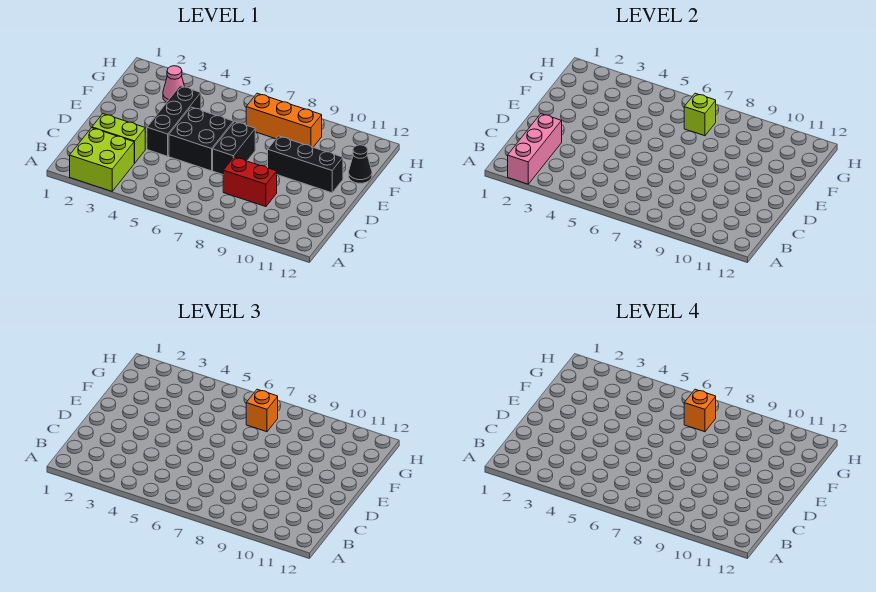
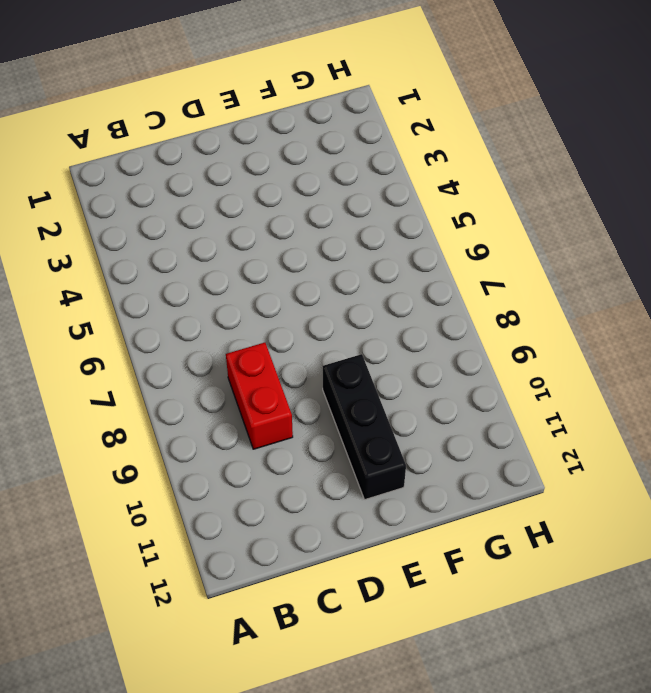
none -> lime 2x2 brick [70,128,134,191]
none -> lime 1x2 brick [92,114,145,163]
none -> black 1x3 brick [147,86,201,156]

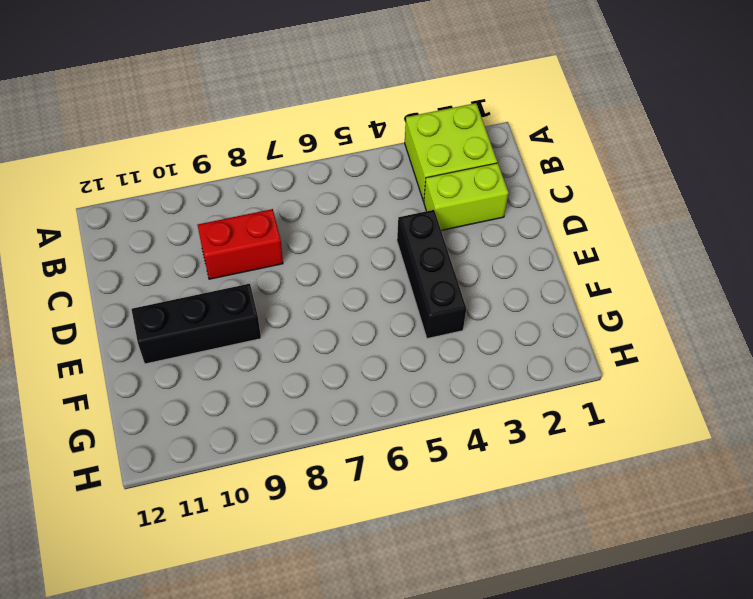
none -> black 2x2 brick [169,107,233,171]
none -> black 1x2 brick [213,122,255,175]
none -> black 1x1 cone [349,145,372,183]

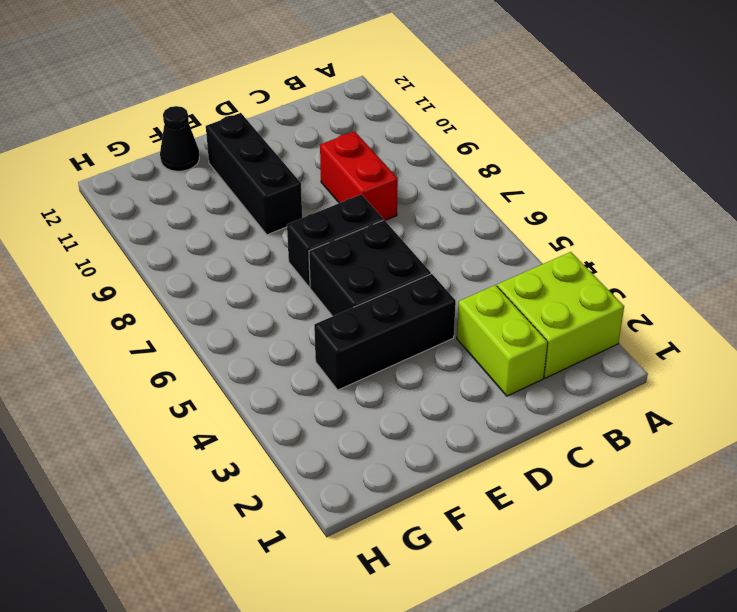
none -> pink 1x1 cone [163,66,185,102]
none -> orange 1x3 brick [246,93,322,147]
none -> pink 1x3 brick [508,114,562,184]

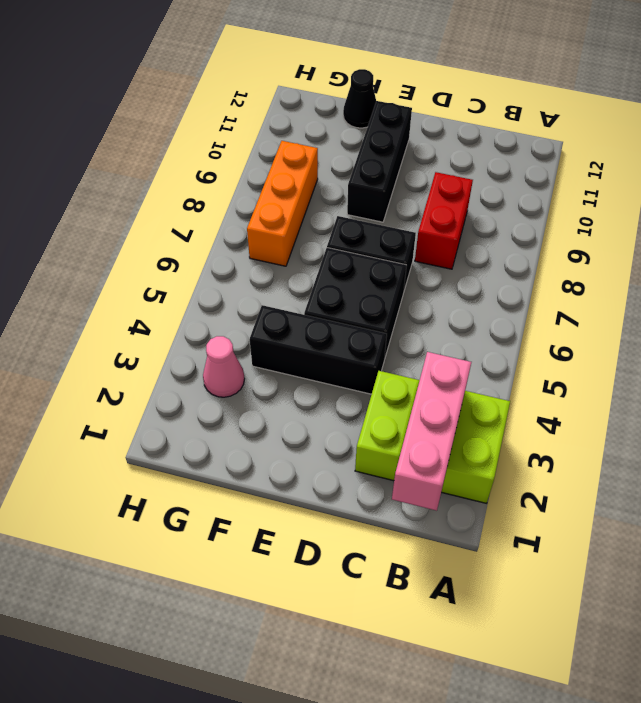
pink 1x3 brick [392,352,471,511] -> pink 1x3 brick turned to [508,114,562,184]
none -> lime 1x1 brick [684,93,716,136]
none -> orange 1x1 brick [246,389,278,432]
none -> orange 1x1 brick [684,389,716,432]

